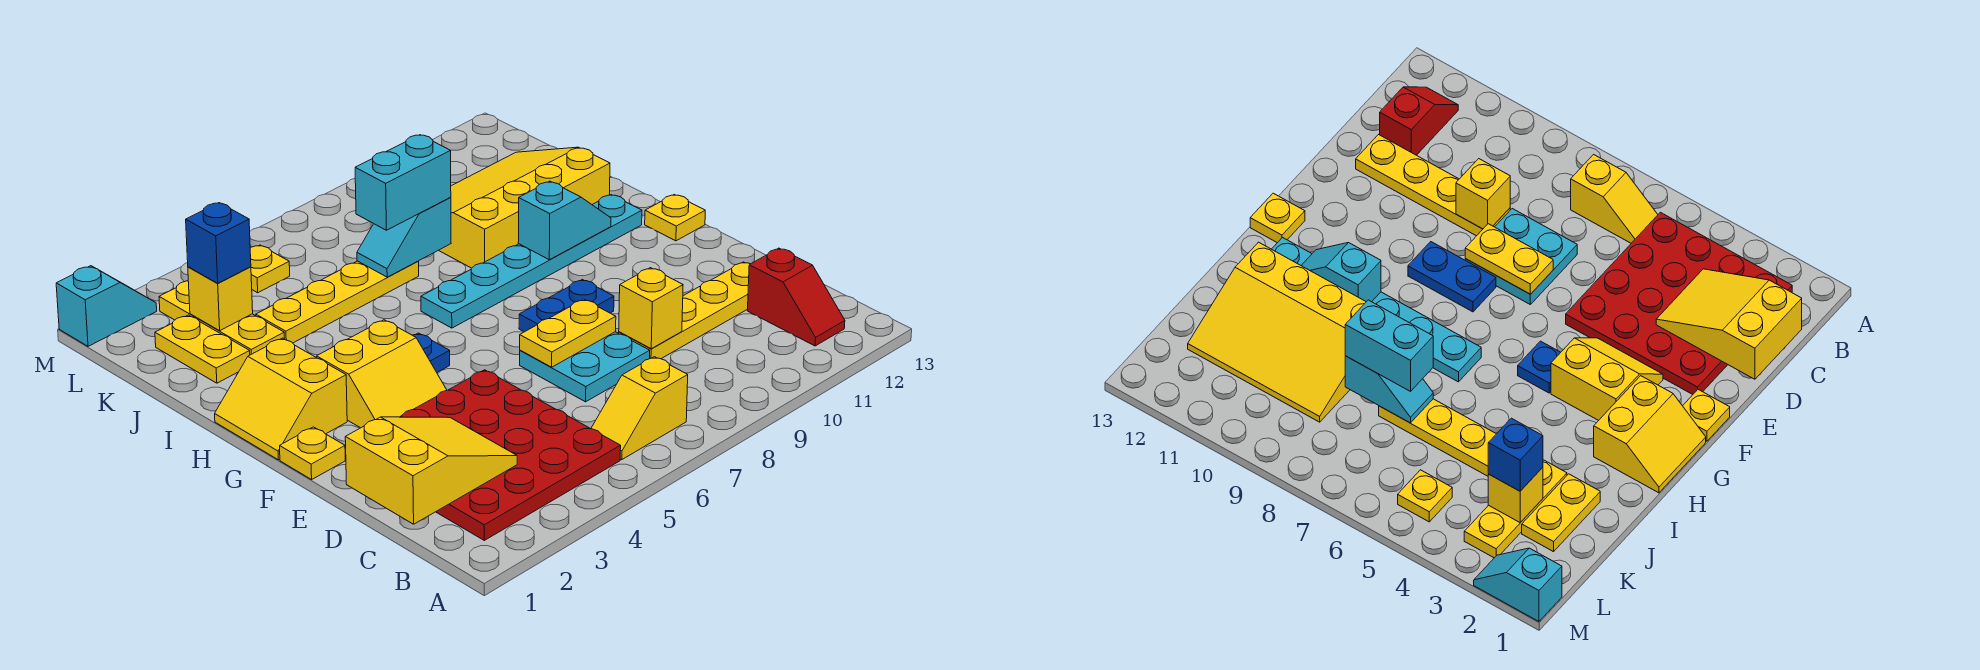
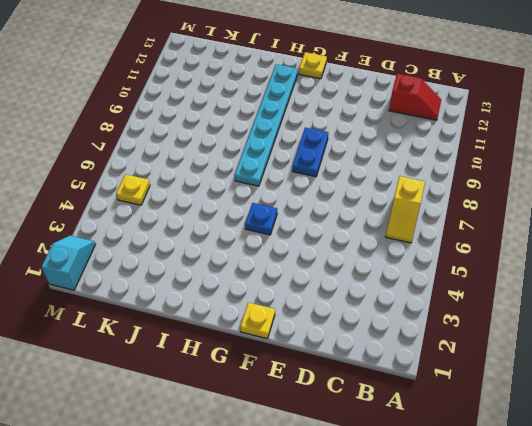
none -> red 4x4 plate [400,370,621,540]
none -> cyan 2x2 plate [520,332,650,402]
none -> yellow 1x4 plate [619,262,750,359]

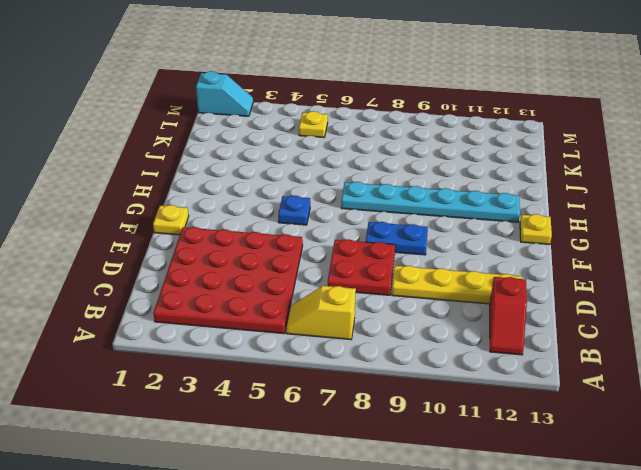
red 2x2 plate [328,239,395,295] -> cyan 2x2 plate [520,332,650,402]
none -> yellow 2x2 slope [317,320,447,428]
none -> yellow 2x2 slope [215,338,347,460]
none -> yellow 3x4 slope [439,147,610,268]

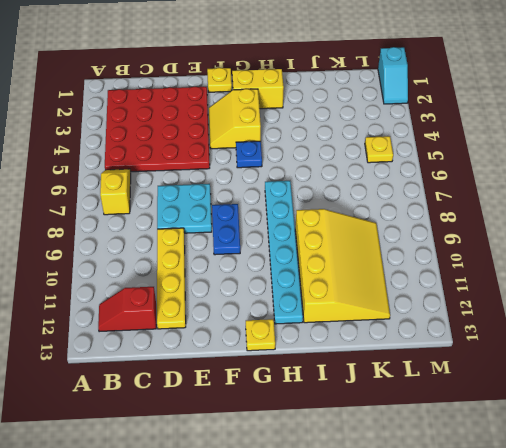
none -> yellow 1x2 plate [155,315,250,383]
none -> yellow 1x3 plate [159,281,284,355]
none -> yellow 1x4 plate [256,261,419,343]

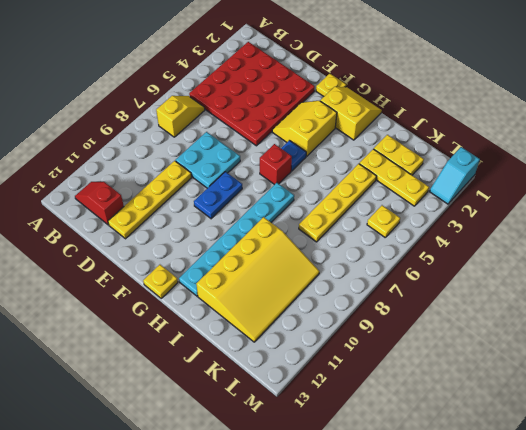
red 1x1 brick [260,144,292,185] -> none
none -> yellow 2x3 slope [345,417,517,524]
none -> yellow 1x1 brick [619,268,683,349]
none -> yellow 1x2 plate [520,299,616,367]

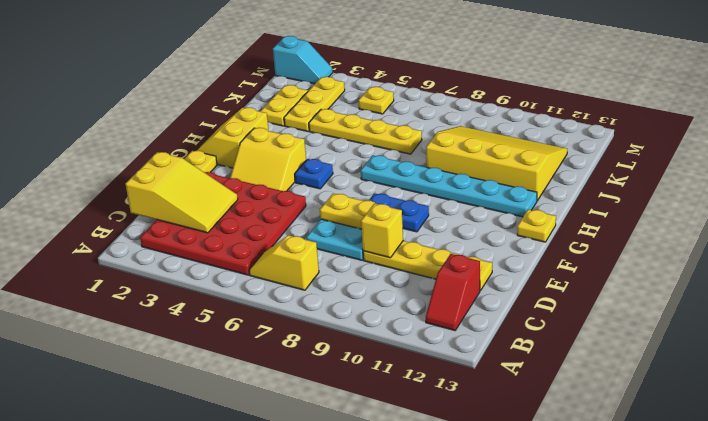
none -> cyan 1x2 slope [518,181,611,260]
none -> cyan 1x2 slope [357,197,451,277]
none -> yellow 1x1 brick [188,267,253,331]

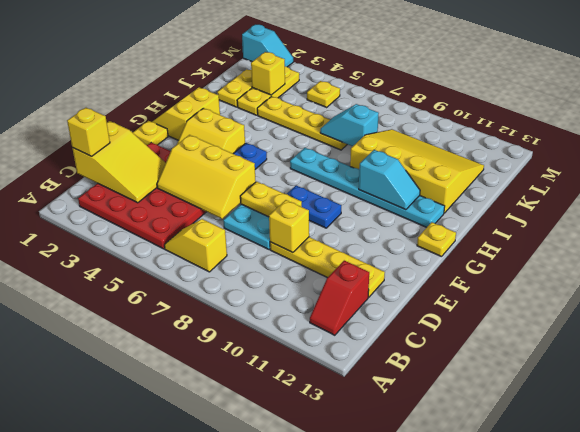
yellow 1x1 brick [67,108,110,156] -> none
yellow 2x3 slope [157,135,256,219] -> none
none -> cyan 1x2 brick [355,135,451,230]
none -> blue 1x1 brick [186,203,251,283]

